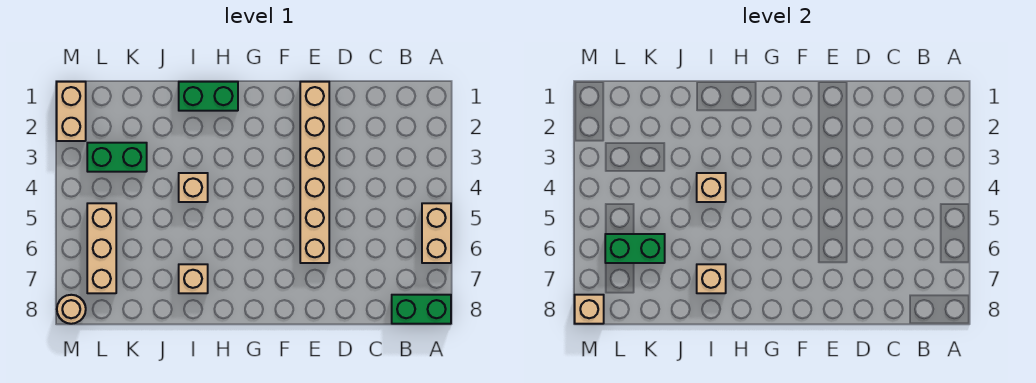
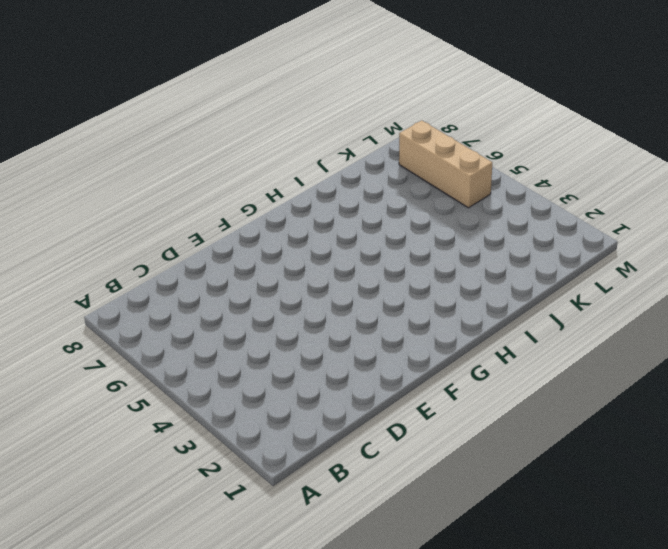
none -> tan 1x2 brick [422,203,451,263]
none -> green 1x2 brick [392,295,451,324]
none -> tan 1x6 brick [300,82,329,263]

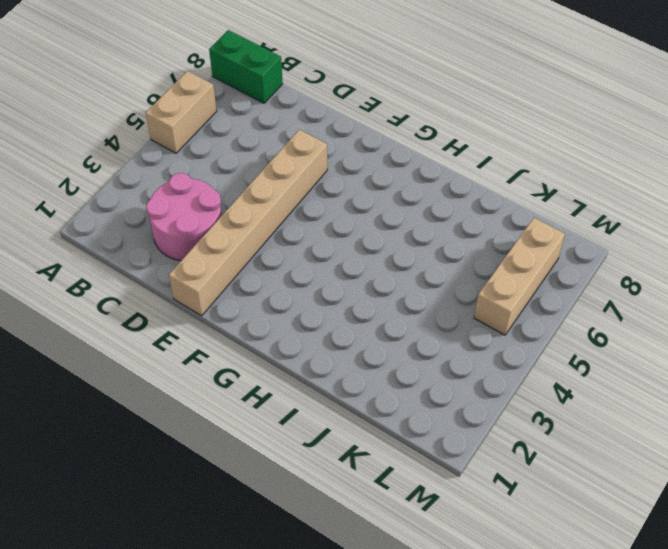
pink 2x2 round brick [146,173,222,261] -> none
none -> green 1x2 brick [179,82,238,111]
none -> tan 1x1 brick [179,173,208,202]
none -> tan 1x1 brick [179,264,208,293]

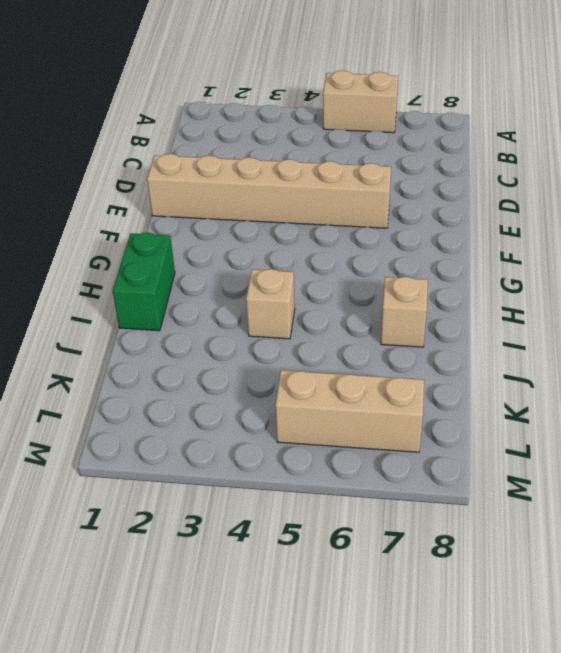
none -> green 1x2 brick [392,295,451,324]
none -> green 1x2 brick [87,143,147,172]
none -> tan 1x2 brick [57,82,86,141]

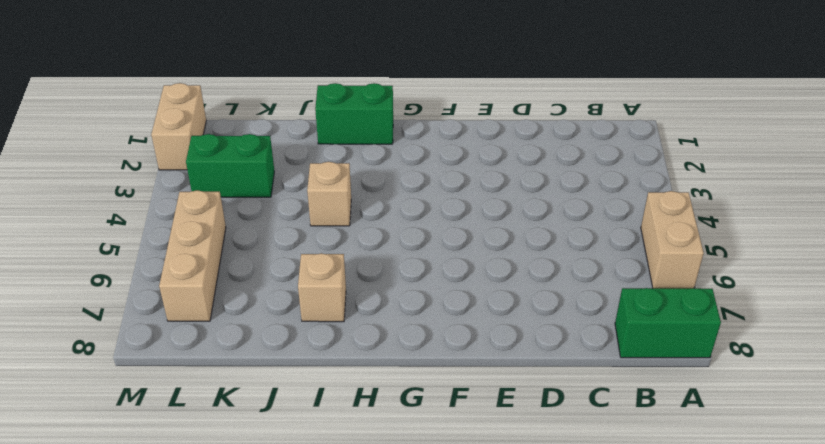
none -> tan 1x6 brick [300,82,329,263]
none -> tan 1x1 round brick [57,295,86,324]
none -> tan 1x1 brick [697,173,726,202]

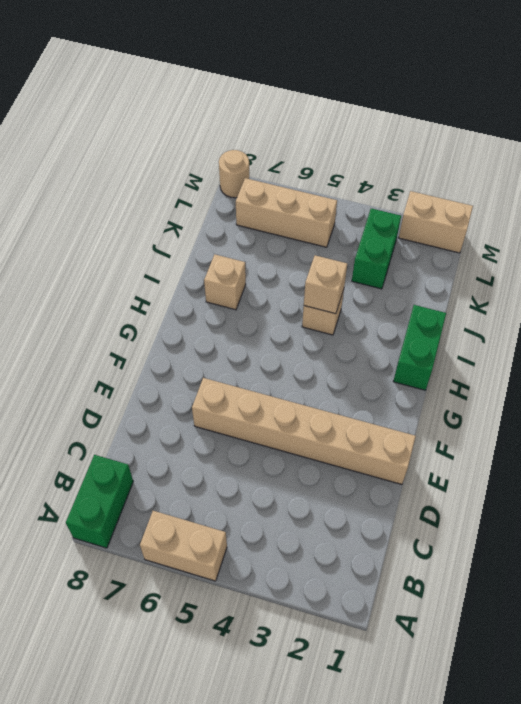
none -> tan 1x1 brick [697,264,726,293]
none -> green 1x2 brick [605,234,665,263]
none -> tan 1x1 brick [575,295,604,324]

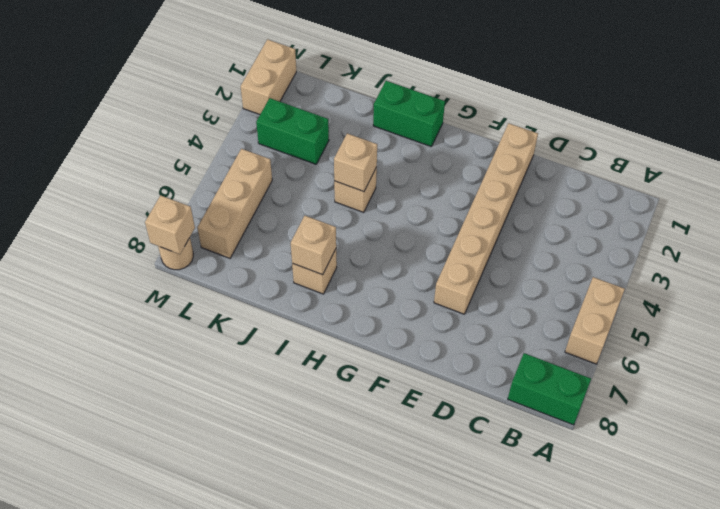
none -> green 1x2 brick [605,234,665,263]

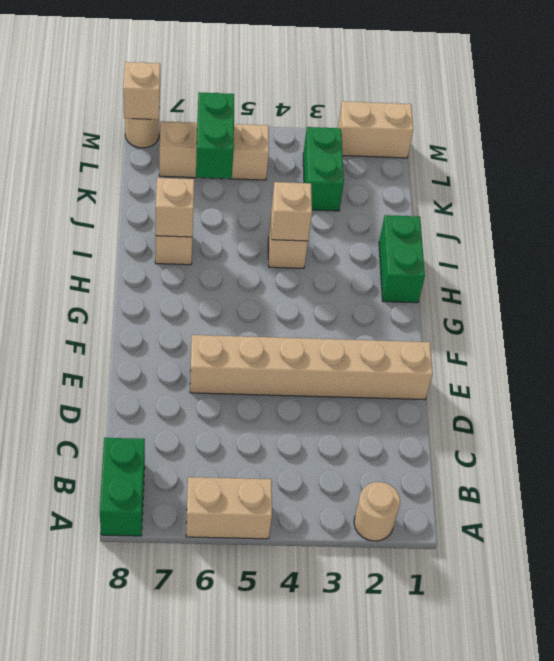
tan 1x1 round brick [354,482,400,541] -> none

